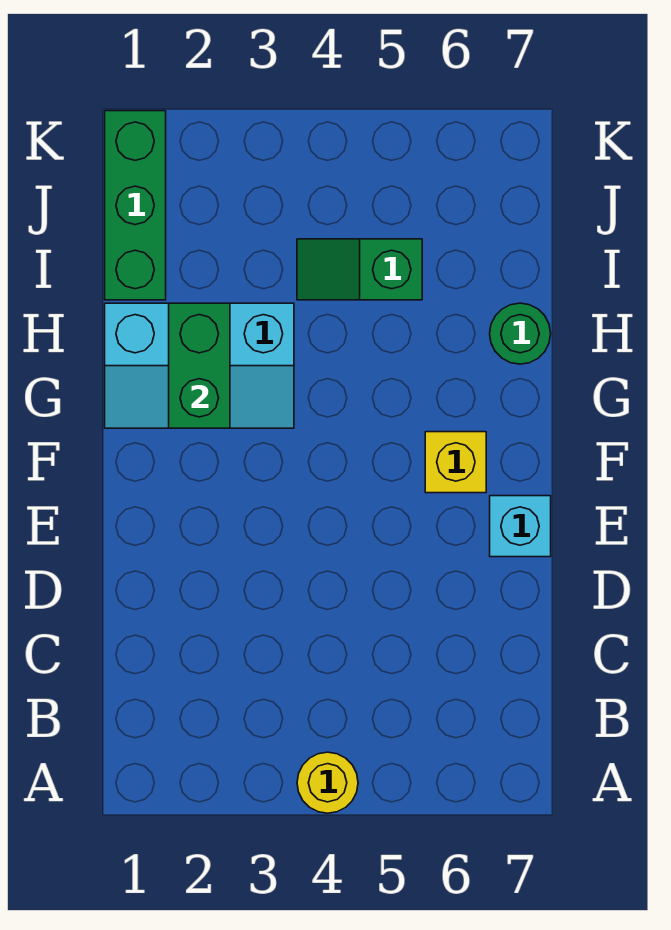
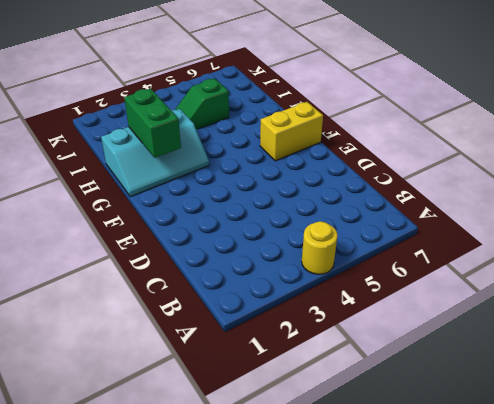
yellow 1x2 brick [260,102,323,161] -> yellow 1x1 brick [425,432,486,493]
none -> cyan 1x1 brick [490,496,551,557]
none -> green 1x1 round brick [490,303,551,364]

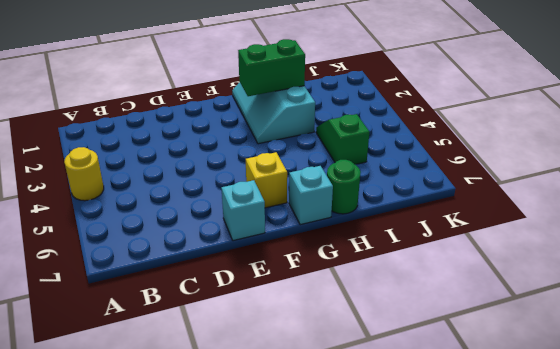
cyan 1x1 brick [289,166,333,225] -> none
none -> green 1x3 brick [105,111,166,300]

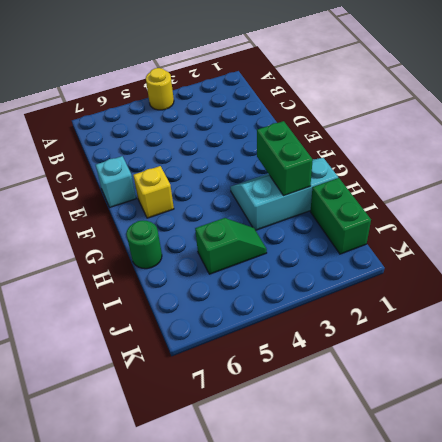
green 1x2 brick [310,178,371,254] -> green 1x3 brick [105,111,166,300]

